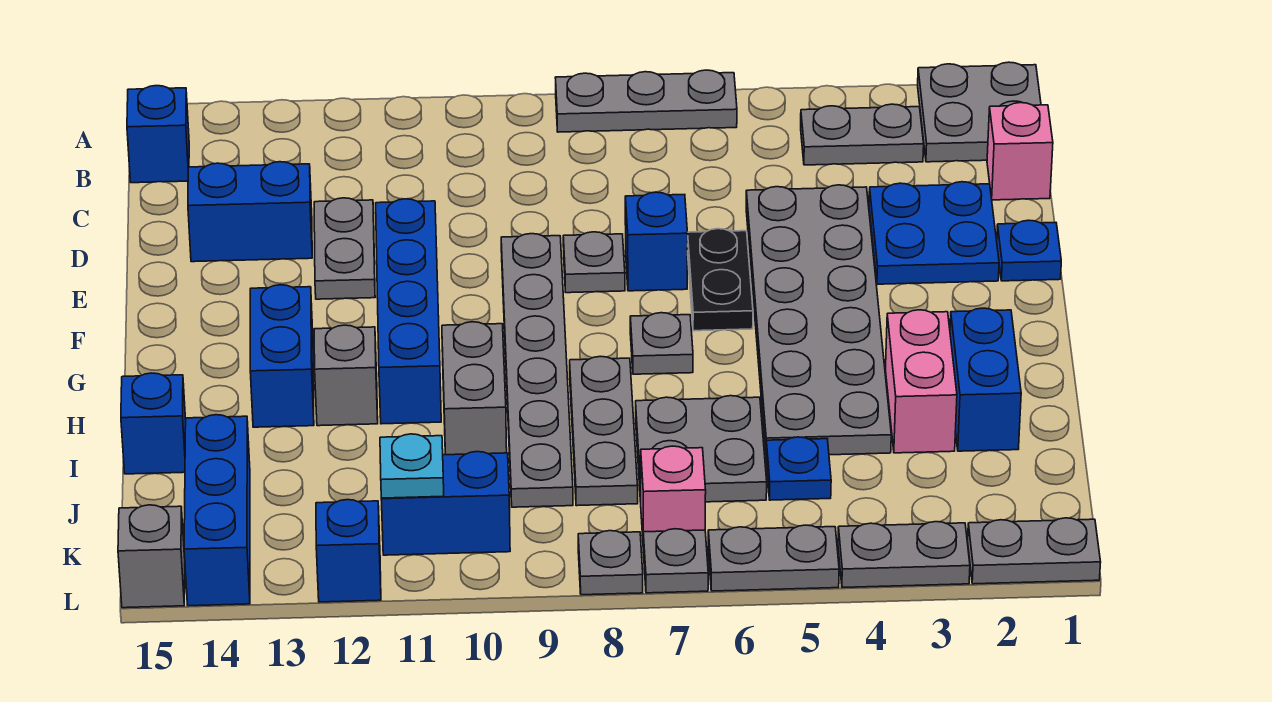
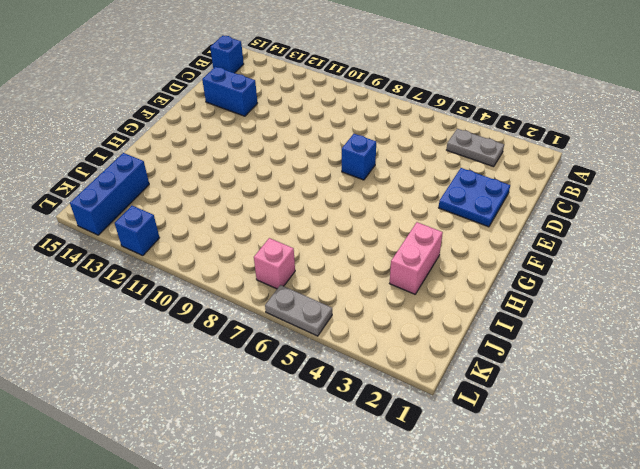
none -> grey 2x2 plate [918,62,1041,162]
none -> grey 1x3 plate [555,70,737,132]
none -> pink 1x1 brick [987,103,1053,200]
none -> grey 2x6 plate [746,185,891,455]

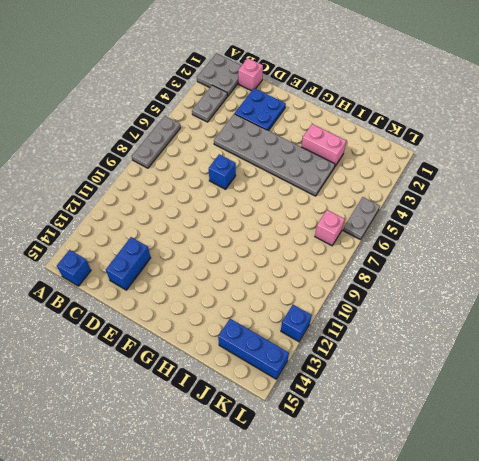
none -> grey 1x2 plate [314,198,375,299]
none -> blue 1x1 plate [997,220,1061,281]
none -> black 1x2 plate [687,229,753,331]
none -> grey 1x1 plate [563,232,625,293]

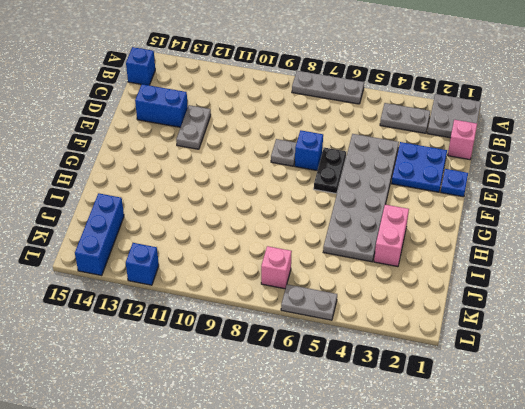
none -> grey 1x6 plate [501,234,573,507]
none -> blue 1x4 brick [376,199,441,424]
none -> grey 1x1 plate [630,313,693,374]
none -> blue 1x2 brick [250,285,314,427]

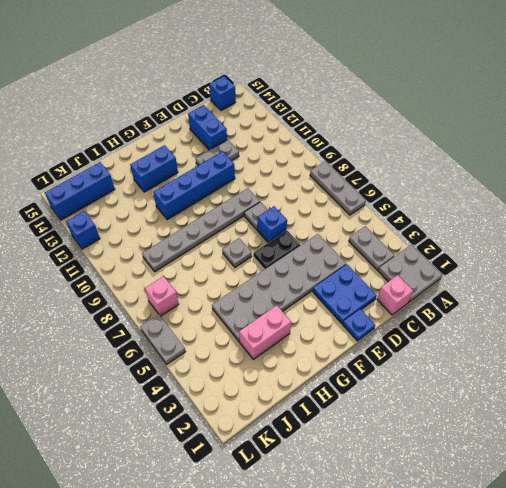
none -> blue 1x2 brick [950,308,1021,451]
none -> grey 1x3 plate [570,356,638,506]
none -> grey 1x2 brick [442,322,507,455]
none -> grey 1x1 brick [314,325,378,426]

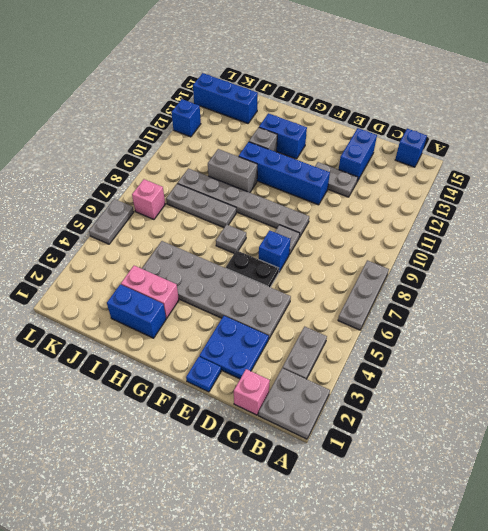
none -> grey 2x2 plate [636,396,767,502]
none -> blue 1x1 brick [121,373,186,474]
none -> blue 1x1 plate [766,437,831,500]
none -> blue 1x2 brick [381,452,510,555]

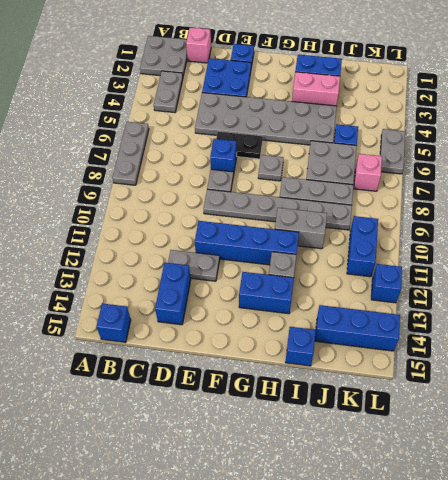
none -> grey 1x2 plate [968,518,1101,584]
none -> grey 1x2 plate [838,522,970,588]
none -> grey 1x1 plate [643,529,708,593]
none -> grey 1x1 plate [578,531,643,595]

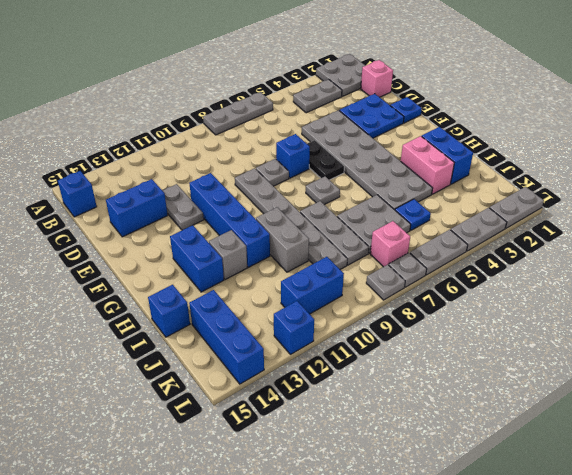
none -> grey 1x1 brick [118,505,185,608]
none -> cyan 1x1 plate [380,434,444,498]

